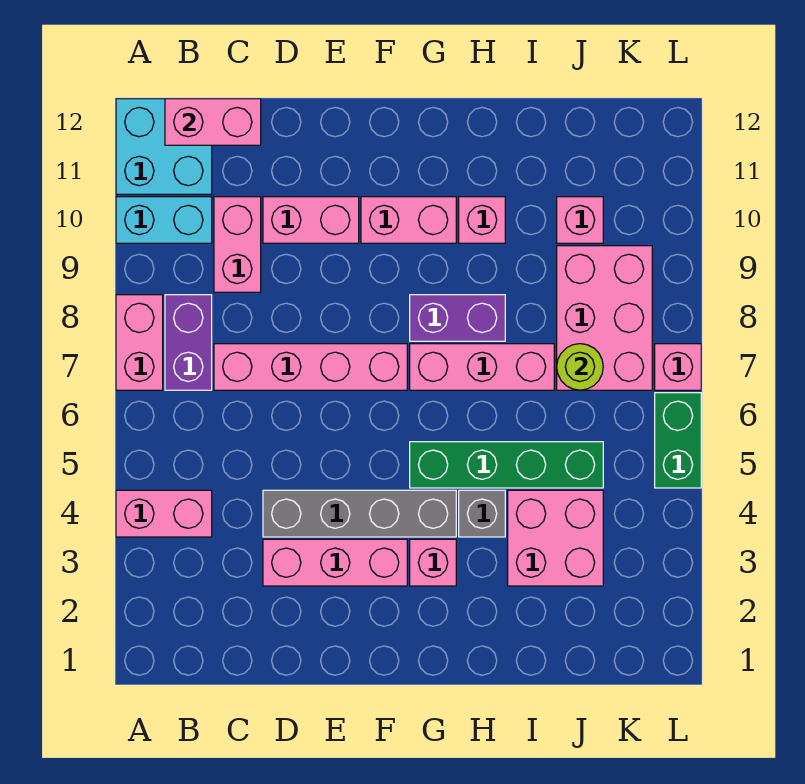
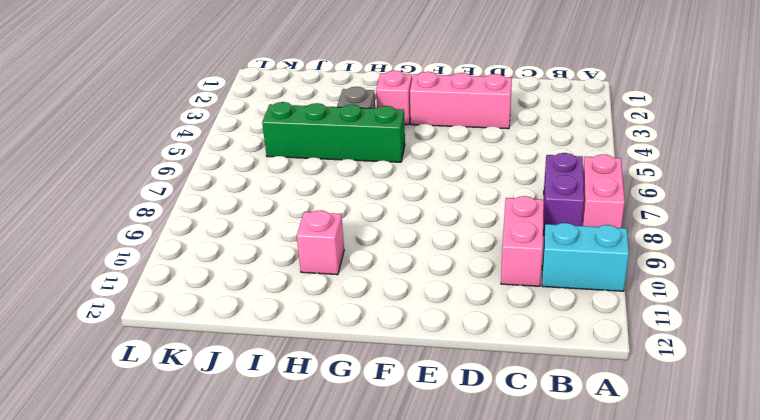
none -> pink 1x2 brick [116,490,212,537]
none -> cyan 2x2 brick [116,99,212,194]
none -> pink 1x4 brick [214,344,407,390]

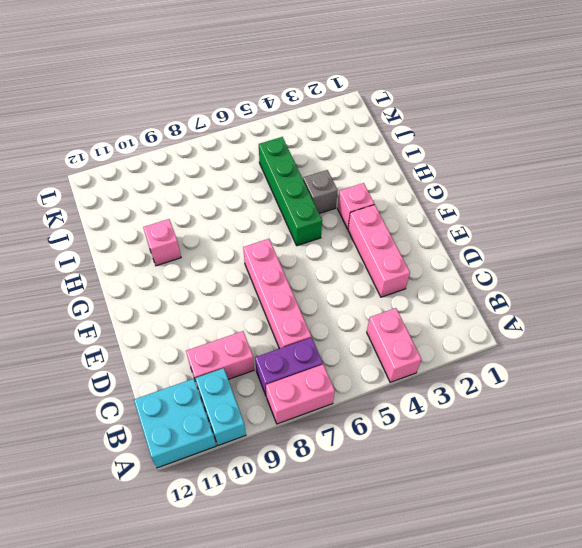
none -> grey 1x4 brick [263,490,456,537]
none -> pink 1x2 brick [263,197,359,243]
none -> pink 1x2 brick [361,197,456,243]

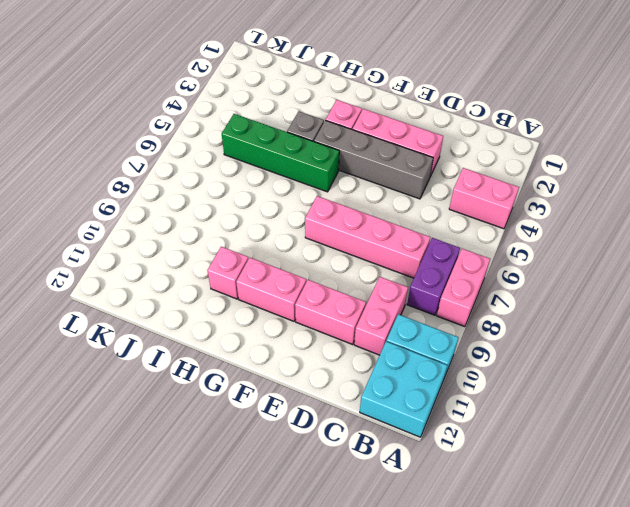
none -> pink 1x3 brick [410,344,554,390]
none -> purple 1x2 brick [410,295,505,341]
none -> pink 2x2 brick [508,490,603,586]

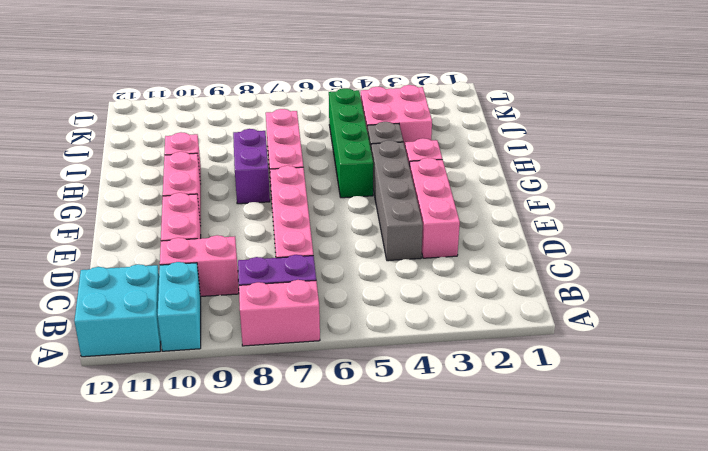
none -> pink 1x2 brick [116,490,212,537]
none -> pink 2x3 brick [557,246,652,390]
none -> pink 1x1 brick [557,197,603,243]

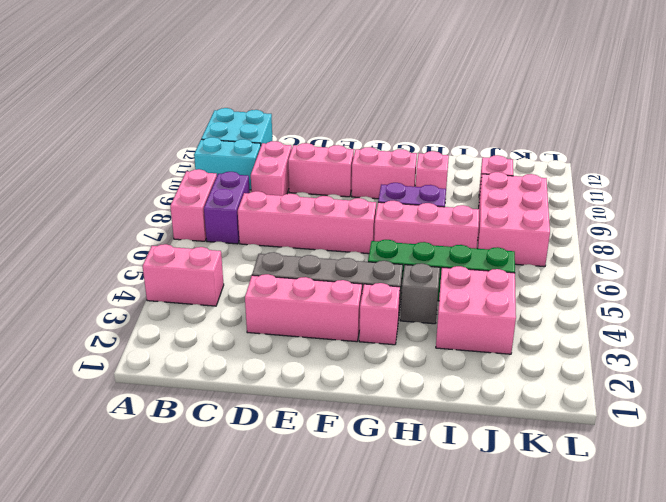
none -> green 1x2 brick [655,393,701,488]
none -> pink 1x1 brick [655,344,701,390]
none -> pink 1x2 brick [165,99,261,145]

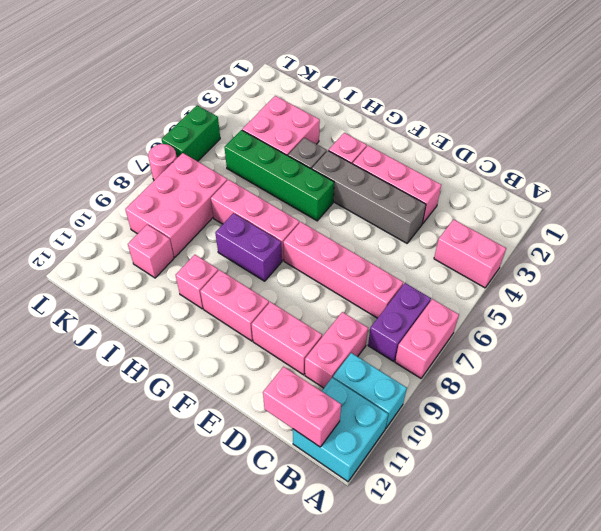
pink 1x1 round brick [148,144,177,180] -> pink 1x1 brick [655,344,701,390]
none -> lime 1x1 round brick [557,344,603,390]

